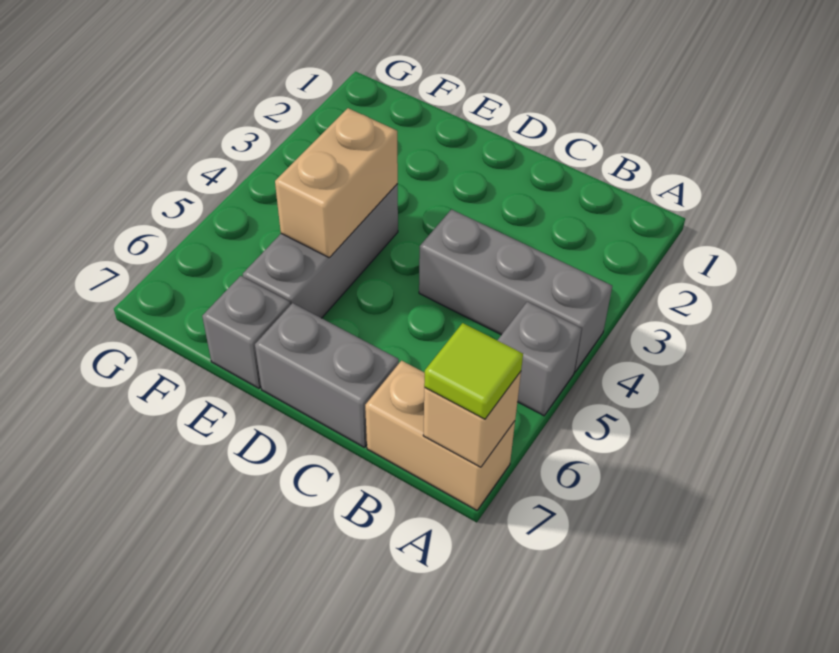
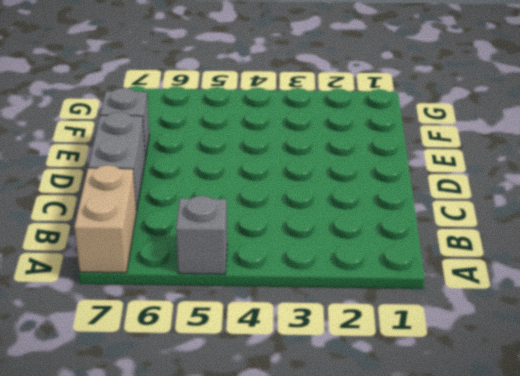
none -> grey 1x3 brick [419,209,612,372]
none -> grey 1x3 brick [243,184,398,318]

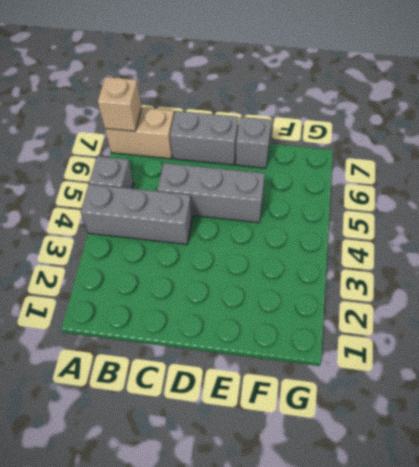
grey 1x3 brick [158,163,265,223] -> grey 1x3 brick turned to [243,184,398,318]
none -> tan 1x2 brick [275,108,398,257]
none -> lime 1x1 tile [424,323,523,419]

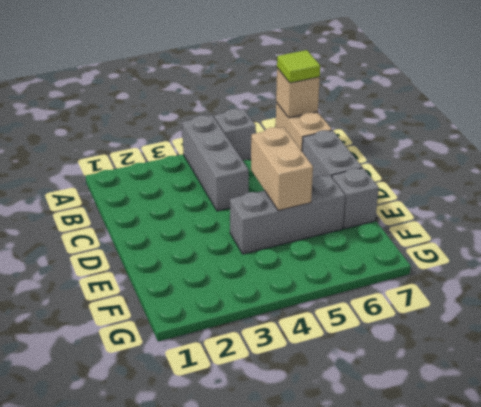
tan 1x2 brick [251,127,313,211] -> tan 1x2 brick turned to [275,108,398,257]

